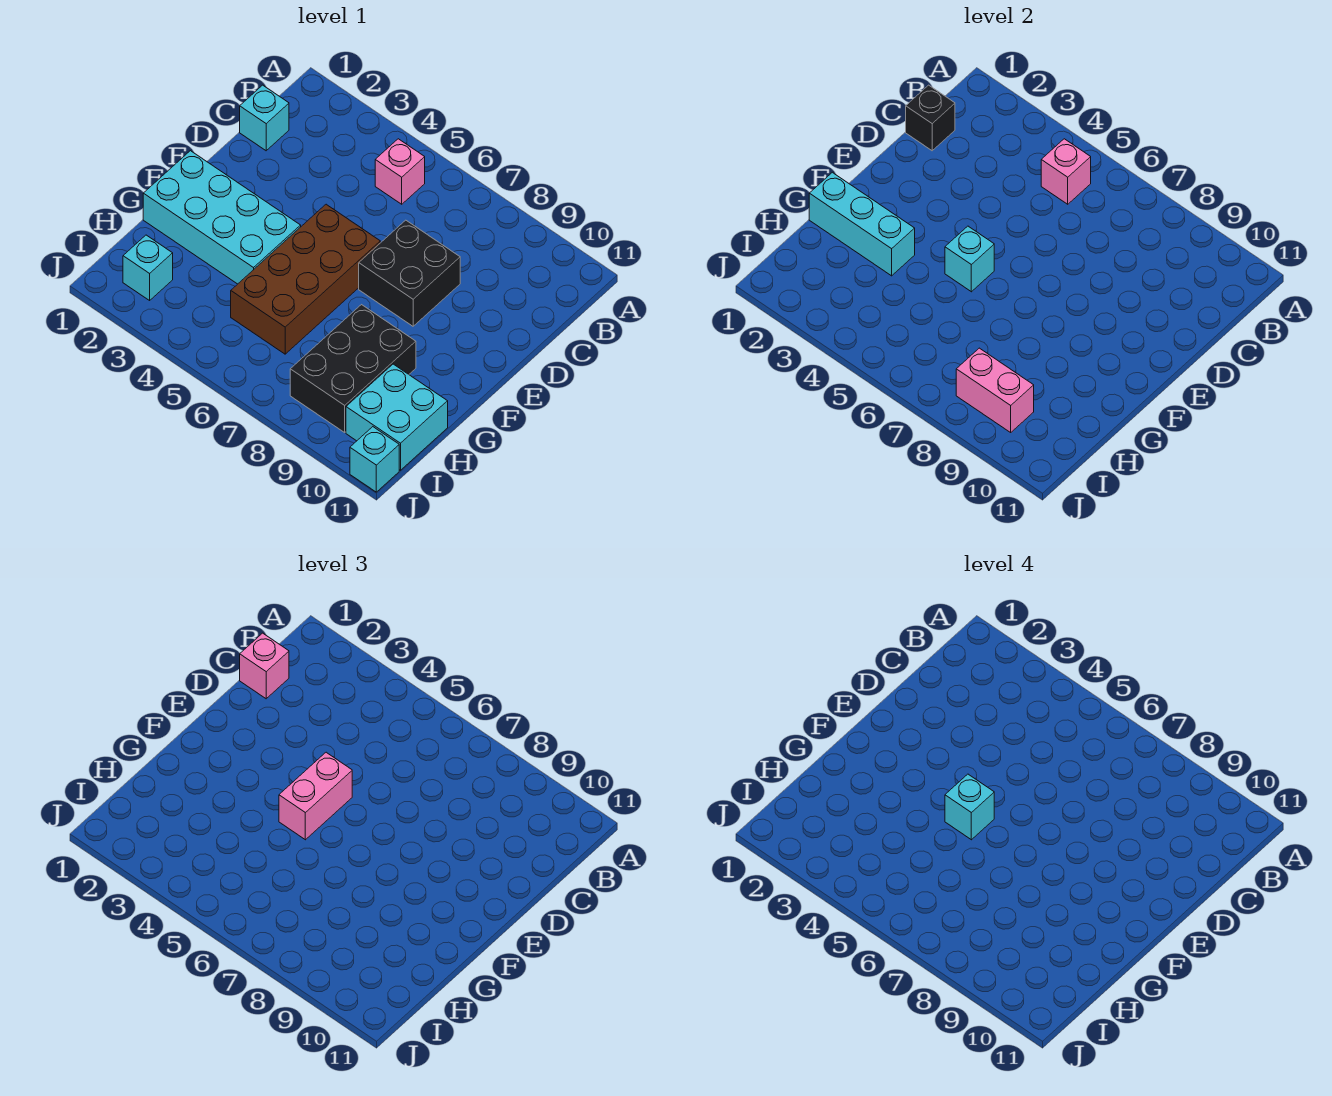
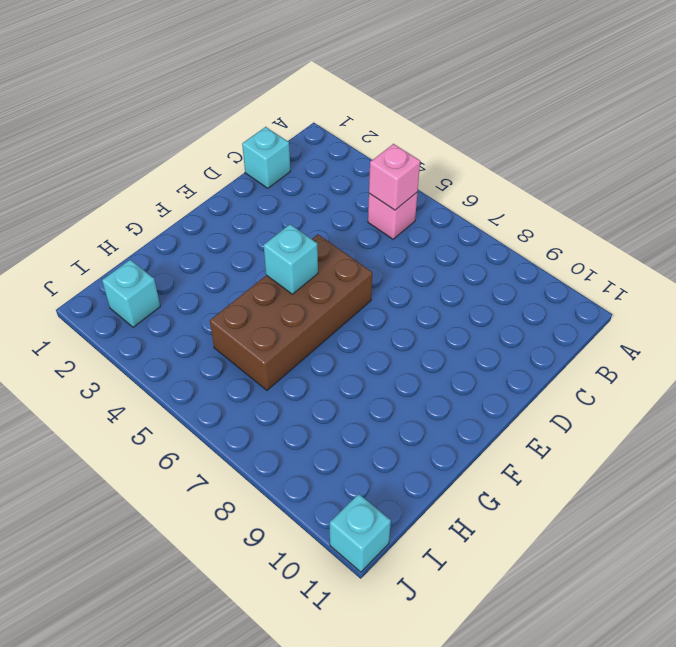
none -> black 2x2 brick [359,220,460,326]
none -> cyan 2x4 brick [143,151,301,284]
none -> black 2x3 brick [290,305,416,432]

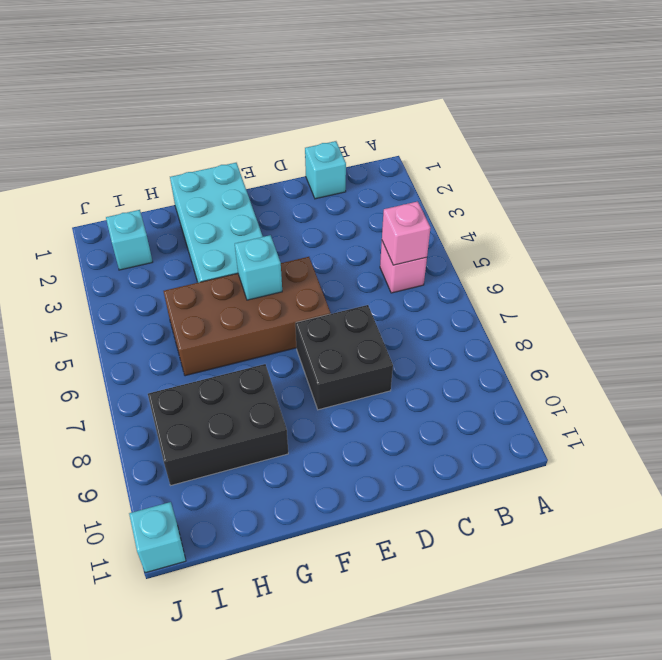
none -> cyan 2x2 brick [346,364,448,470]
none -> black 1x1 brick [906,85,955,151]
none -> cyan 1x3 brick [809,172,915,276]

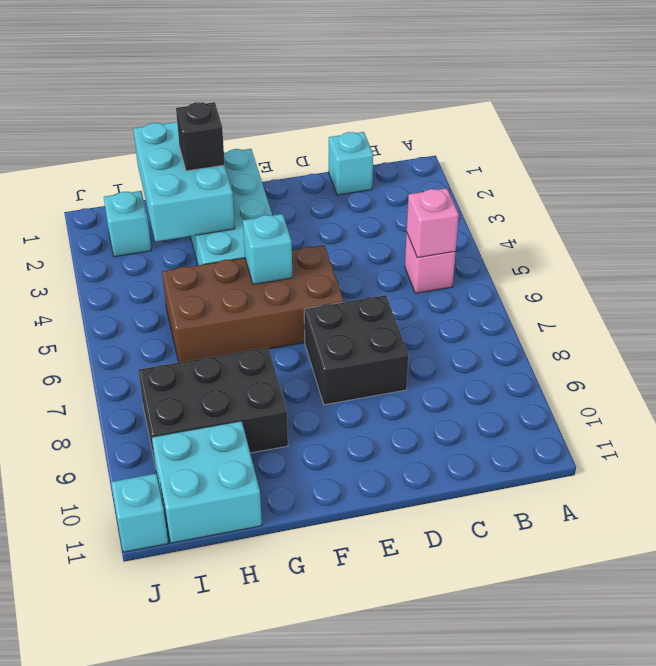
cyan 2x3 brick [133,122,235,241] -> cyan 1x3 brick [809,172,915,276]
black 1x1 brick [176,102,225,171] -> black 1x1 brick moved to [906,85,955,151]
none -> pink 1x2 brick [956,348,1034,432]
none -> pink 1x1 brick [240,633,289,699]
none -> pink 1x2 brick [279,752,352,840]

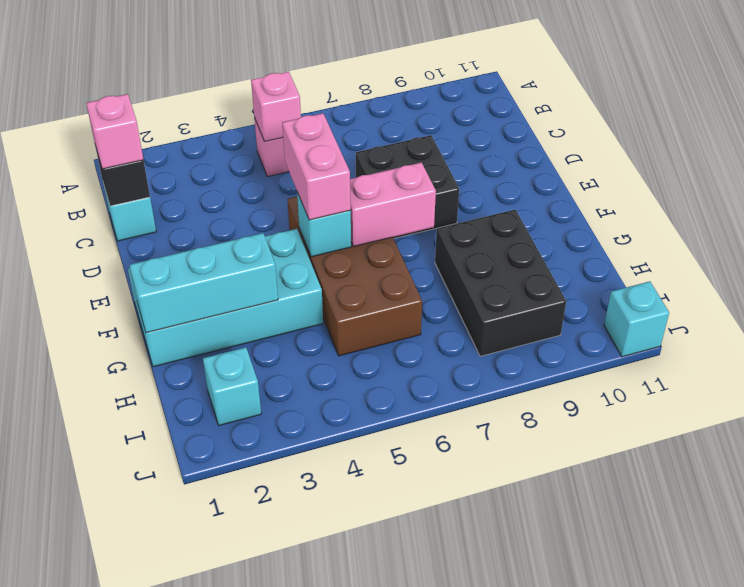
pink 1x2 brick [350,162,436,247] -> pink 1x2 brick moved to [956,348,1034,432]
none -> cyan 2x2 brick [346,364,448,470]
none -> cyan 1x1 brick [945,774,994,840]

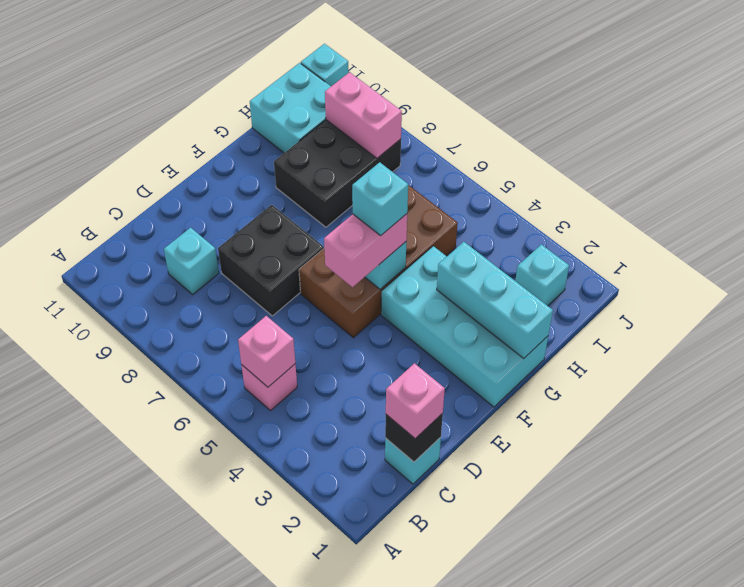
cyan 1x1 brick [164,228,219,294] -> none

